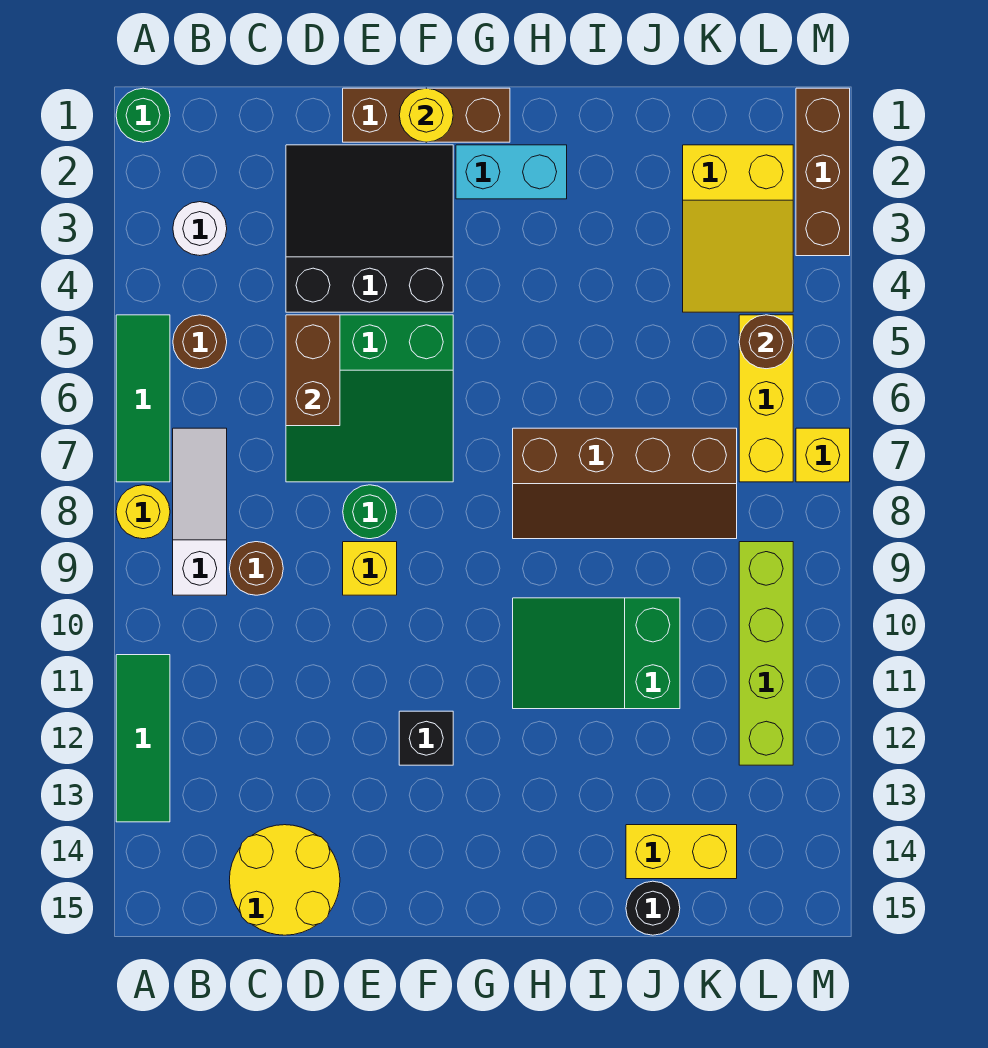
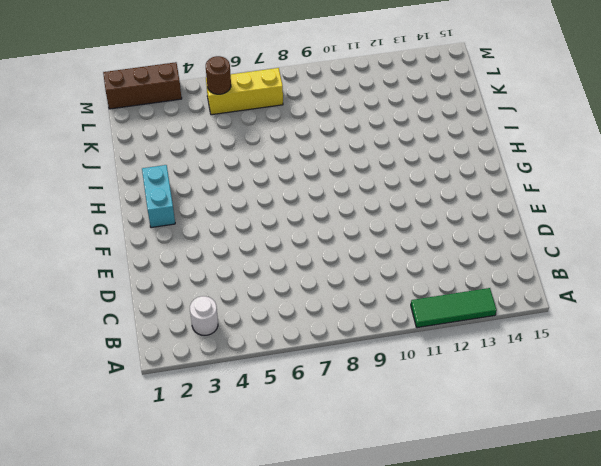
none -> green 1x1 round brick [116,88,170,142]
none -> green 1x3 tile [116,315,170,482]
none -> yellow 1x1 round brick [116,485,170,539]

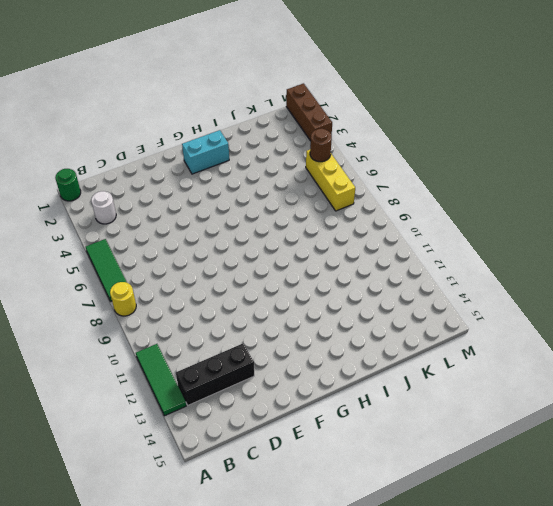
black 1x3 brick [176,343,254,405] -> none
none -> brown 1x1 round brick [173,315,227,369]
none -> white 1x3 slope [173,428,227,595]
none -> brown 1x1 round brick [230,542,283,595]

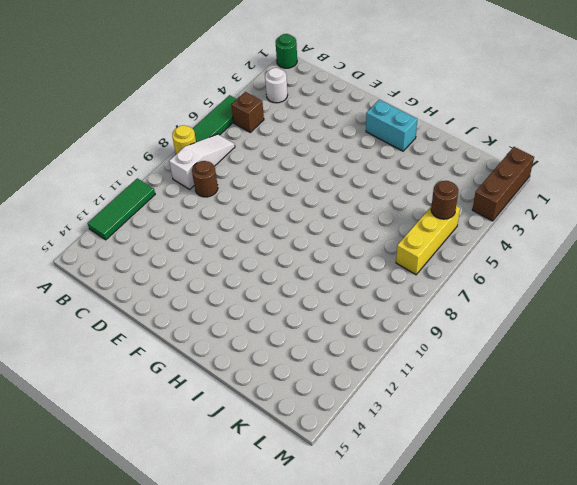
brown 1x1 brick [231,92,264,132] -> brown 1x1 round brick [173,315,227,369]
none -> yellow 2x2 round brick [230,825,340,935]
none -> black 3x3 slope [286,145,453,312]
none -> green 3x3 slope [286,315,453,482]

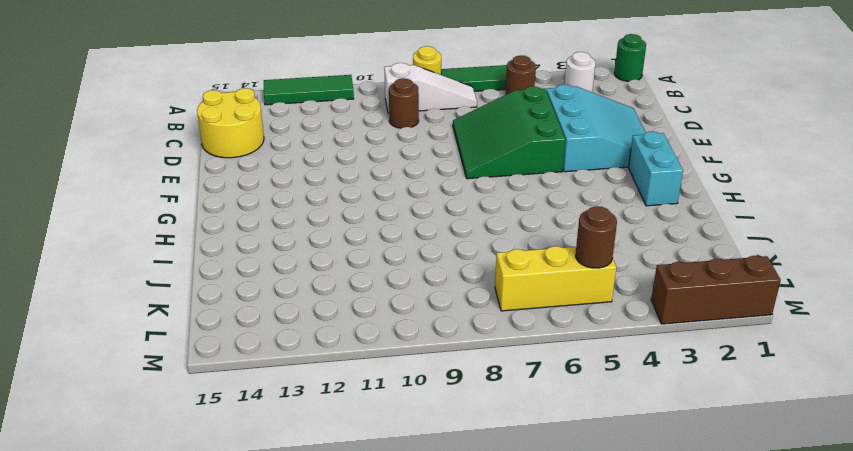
cyan 3x3 slope [546,85,646,172] -> black 3x3 slope [286,145,453,312]
none -> brown 1x3 brick [343,88,510,142]
none -> green 1x1 round brick [343,485,397,539]
none -> yellow 1x1 brick [343,542,397,595]

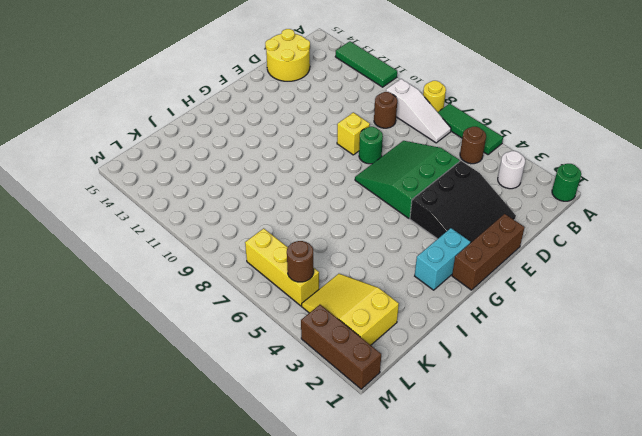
none -> black 1x1 brick [399,711,453,765]
none -> brown 2x4 slope [513,428,737,539]
none -> green 2x3 slope [513,598,680,709]

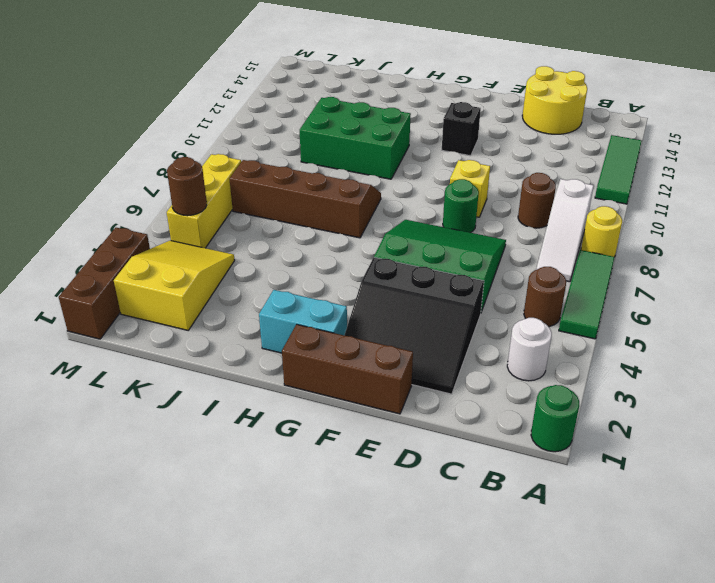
green 2x3 brick [300,97,411,179] -> green 2x3 slope [513,598,680,709]
none -> yellow 1x2 brick [626,825,737,879]
none -> black 1x1 round brick [626,881,680,935]
none -> lime 1x4 brick [739,542,793,765]

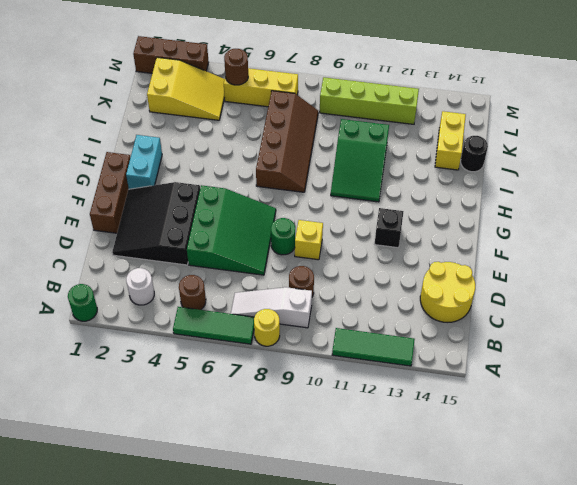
none -> yellow 1x1 brick [796,428,850,482]
none -> brown 1x2 brick [286,315,340,426]
none -> yellow 1x1 round brick [399,88,453,142]

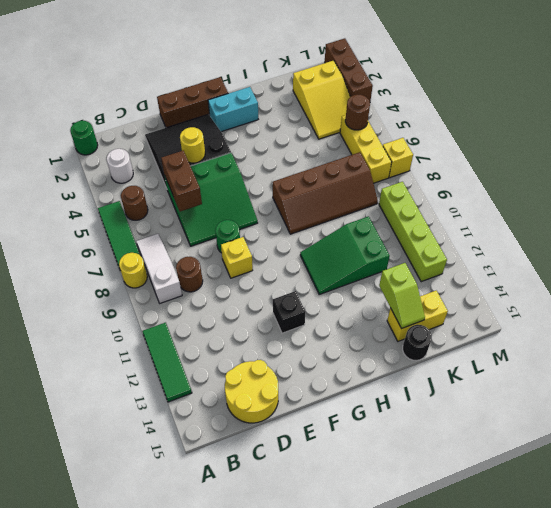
yellow 1x1 round brick [180,127,205,163] -> yellow 1x1 round brick moved to [399,88,453,142]
lime 1x2 slope [379,263,425,329] -> none

